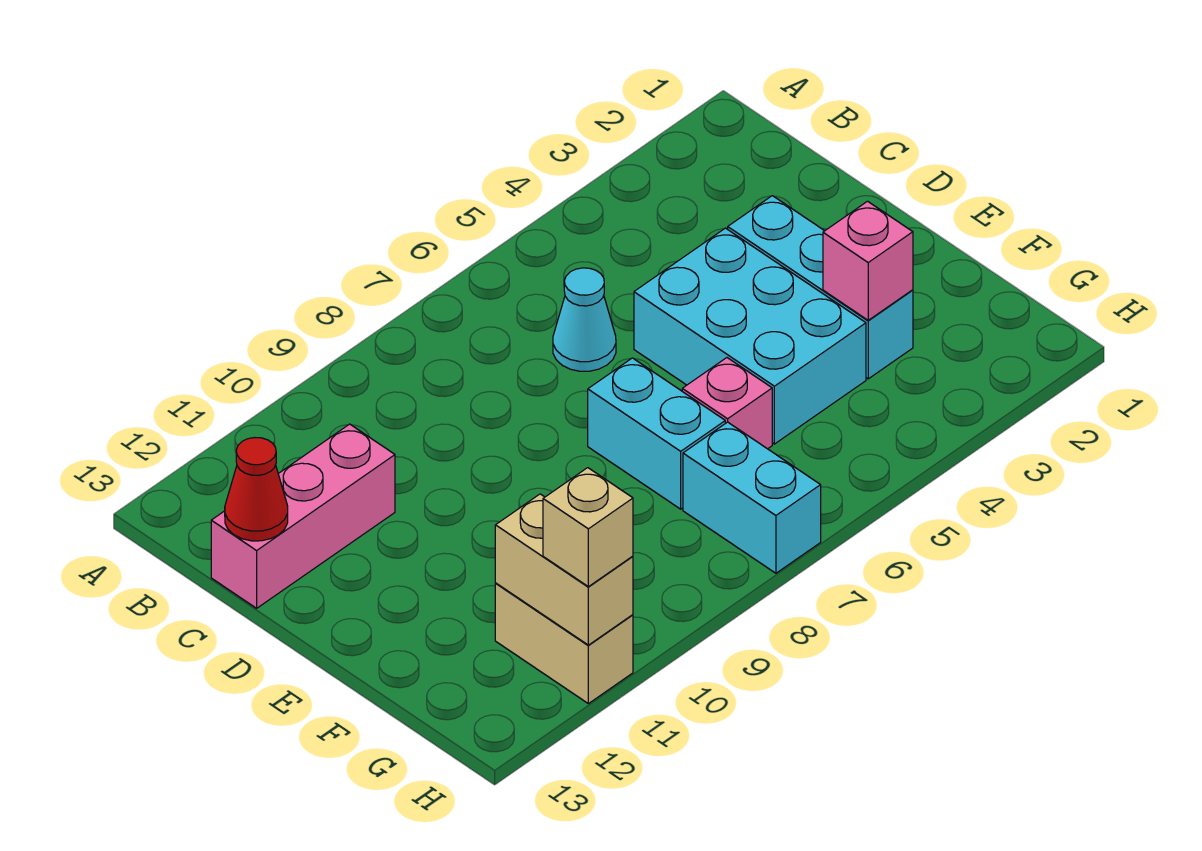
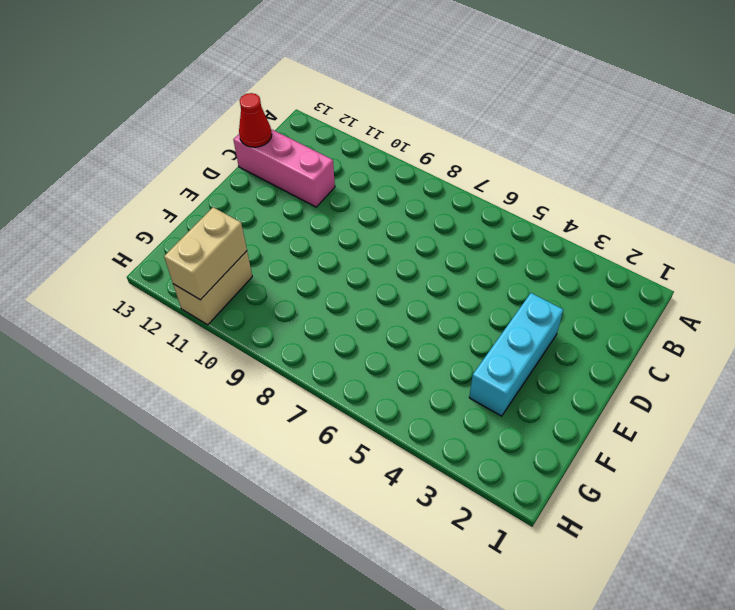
none -> cyan 1x1 cone [553,268,616,371]
none -> cyan 2x3 brick [634,228,866,444]
none -> cyan 1x2 brick [588,358,725,509]

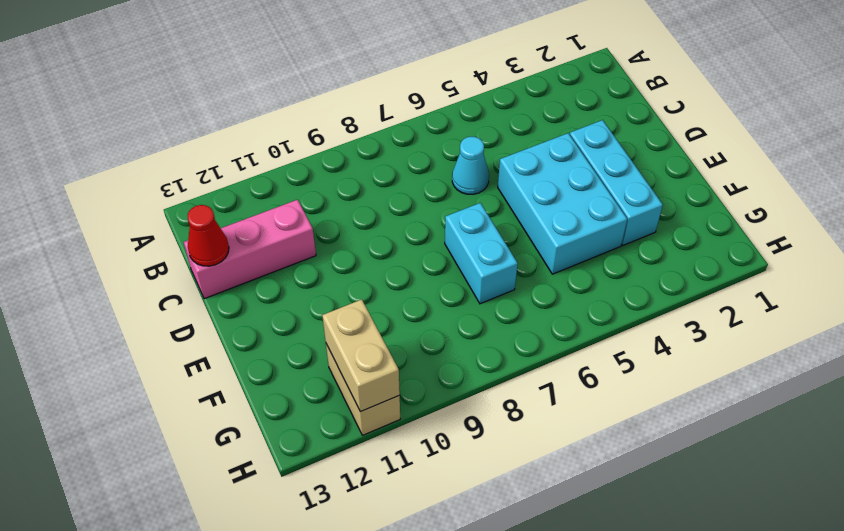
none -> pink 1x1 brick [682,358,772,449]
none -> cyan 1x2 brick [683,422,821,573]
none -> pink 1x1 brick [823,201,913,320]

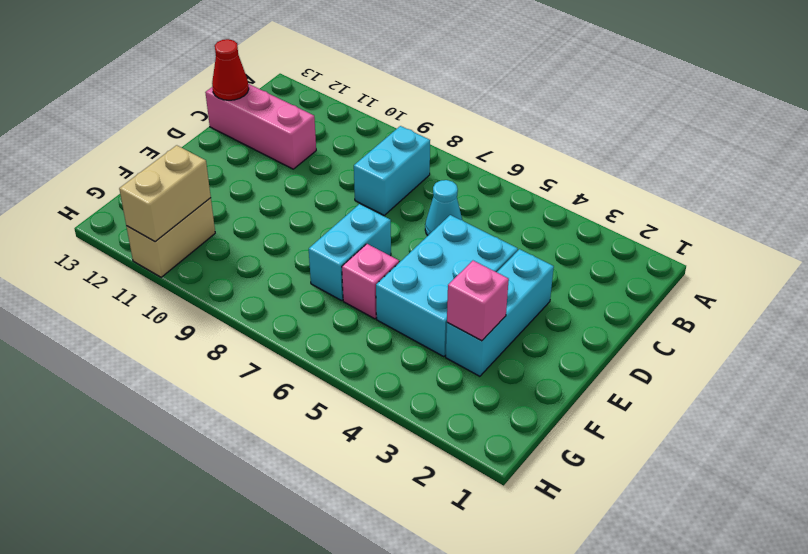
cyan 1x2 brick [354,126,430,215] -> cyan 1x2 brick moved to [683,422,821,573]
none -> tan 1x1 brick [543,468,633,587]

